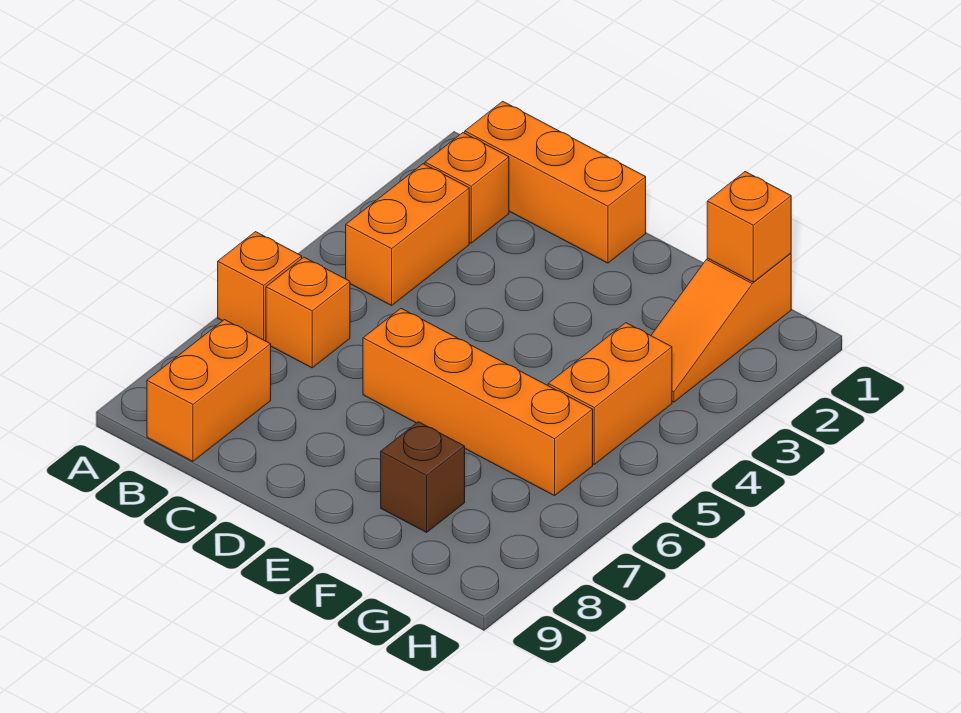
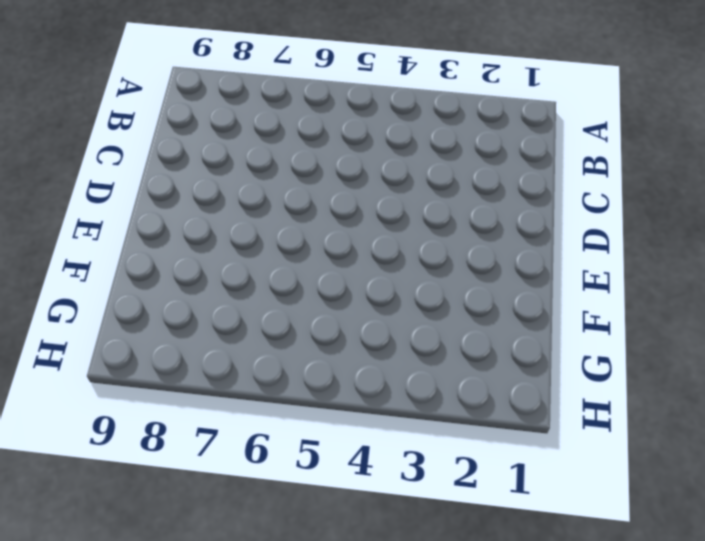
none -> orange 1x1 brick [218,232,302,341]
none -> orange 1x3 brick [465,101,646,263]

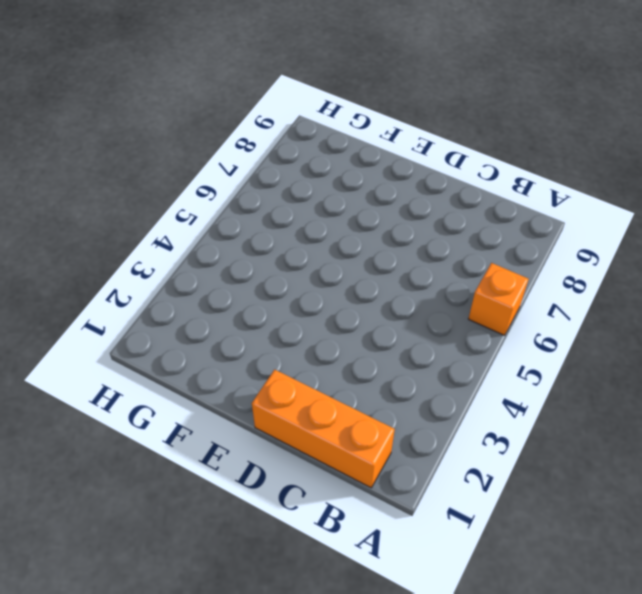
none -> orange 1x1 brick [425,133,509,243]
none -> orange 1x2 brick [346,164,469,305]

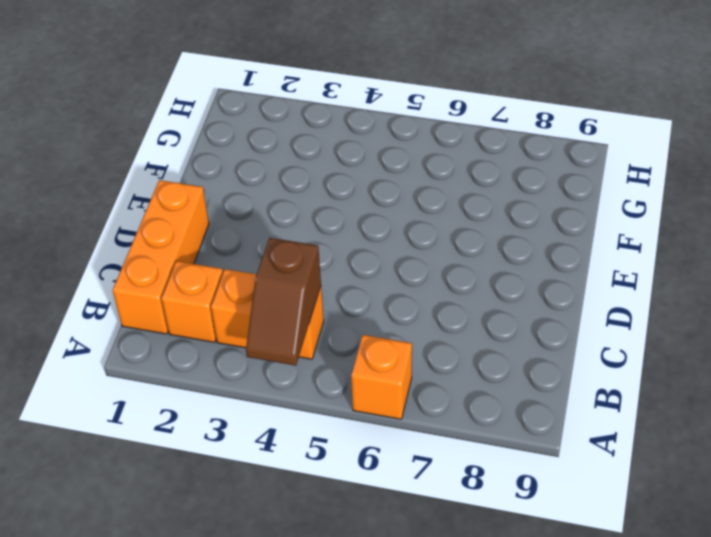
brown 1x2 slope [246,238,321,366] -> none
none -> orange 1x1 brick [266,257,350,368]
none -> orange 1x2 brick [147,320,271,461]

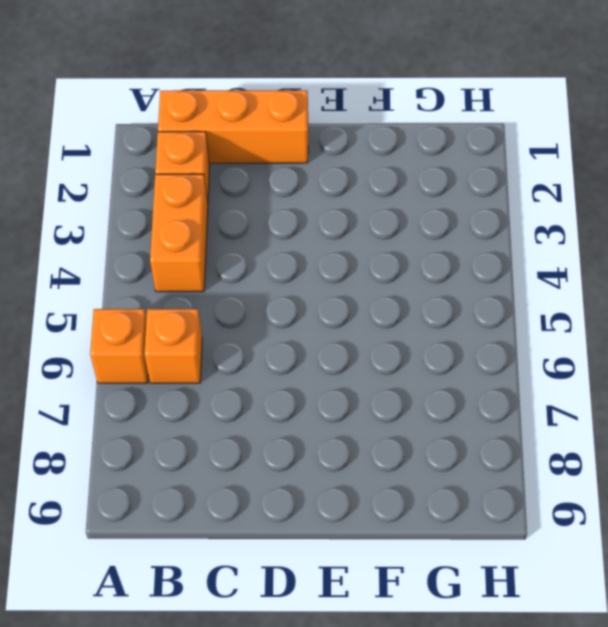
none -> orange 1x2 brick [147,320,271,461]
none -> orange 1x4 brick [363,309,593,496]

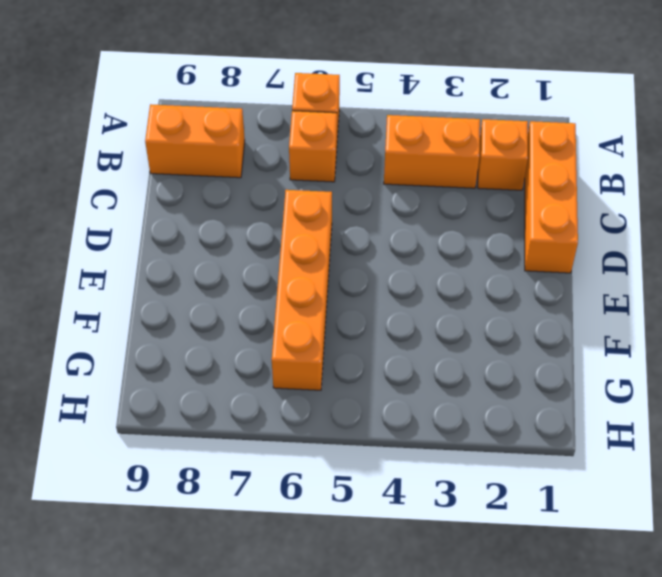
none -> brown 1x1 brick [381,422,465,532]
none -> orange 1x3 slope [651,253,791,402]

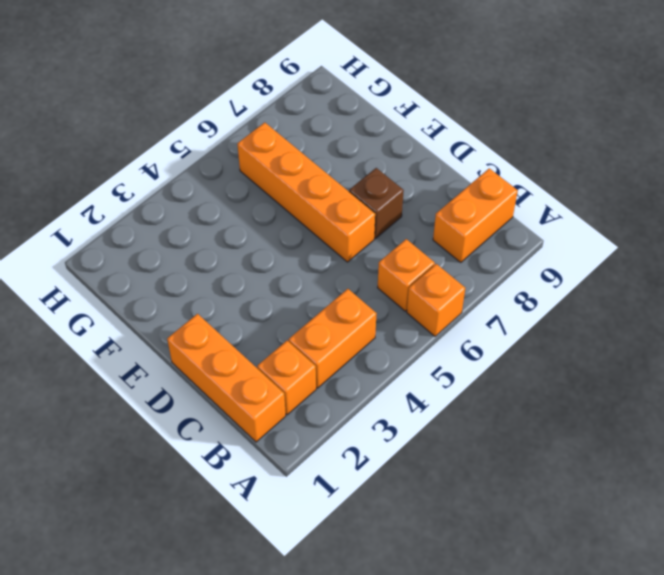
brown 1x1 brick [349,168,404,238] -> brown 1x1 brick moved to [381,422,465,532]
none -> orange 1x3 slope [651,253,791,402]
none -> orange 1x2 brick [548,323,672,464]

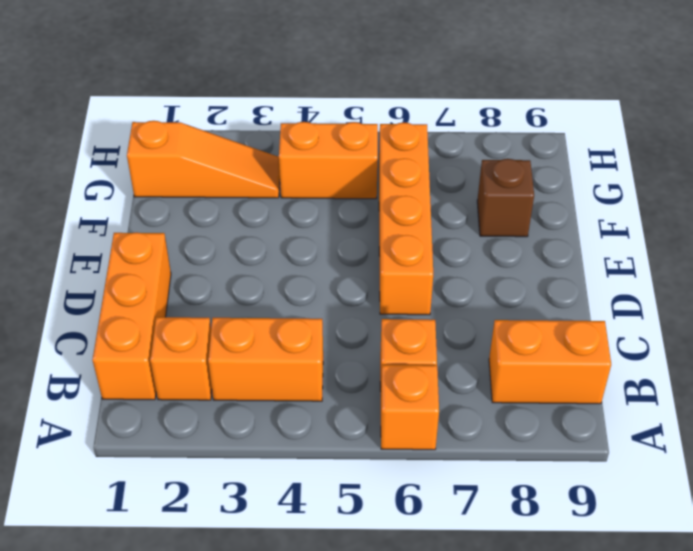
none -> orange 1x1 brick [707,172,791,282]

